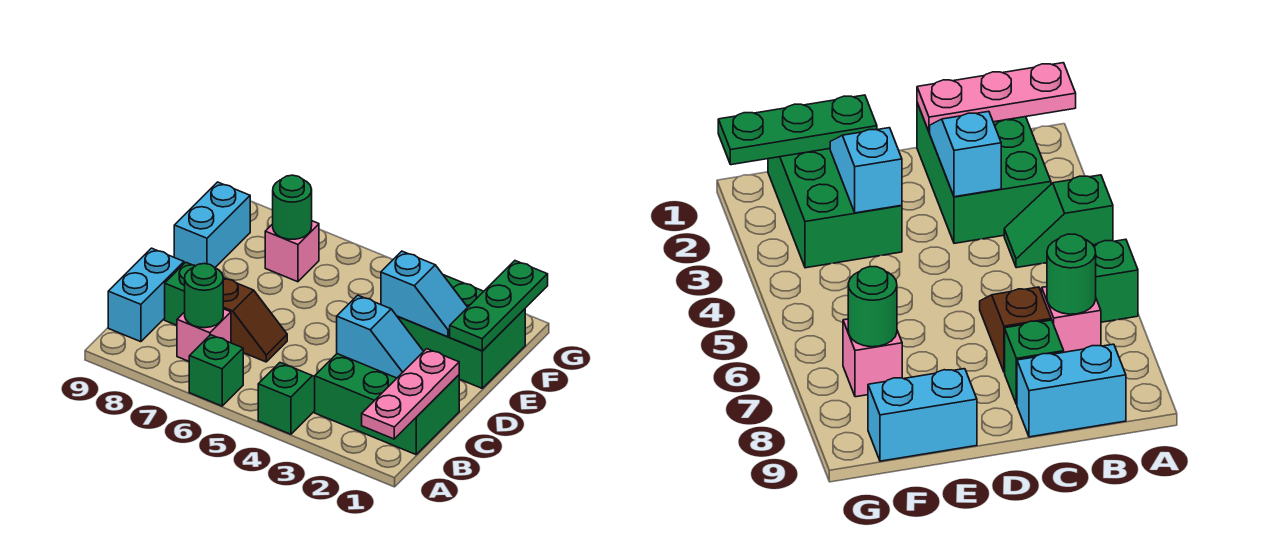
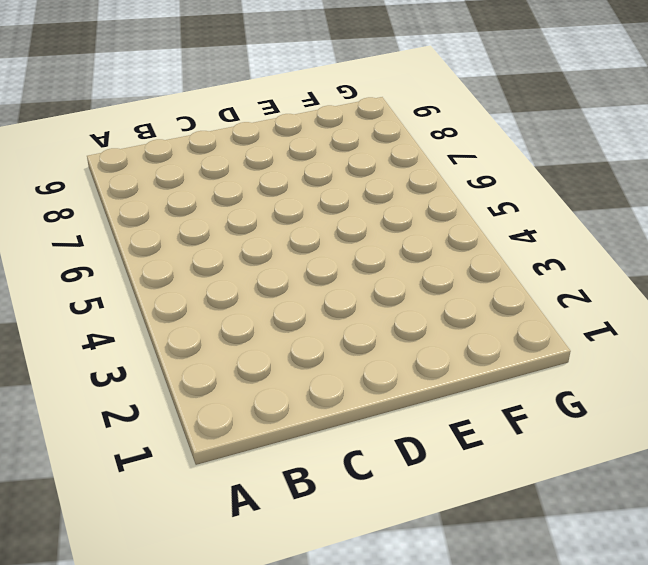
none -> green 1x2 slope [258,363,315,434]
none -> green 1x1 brick [189,335,243,406]
none -> green 2x3 brick [315,354,459,455]

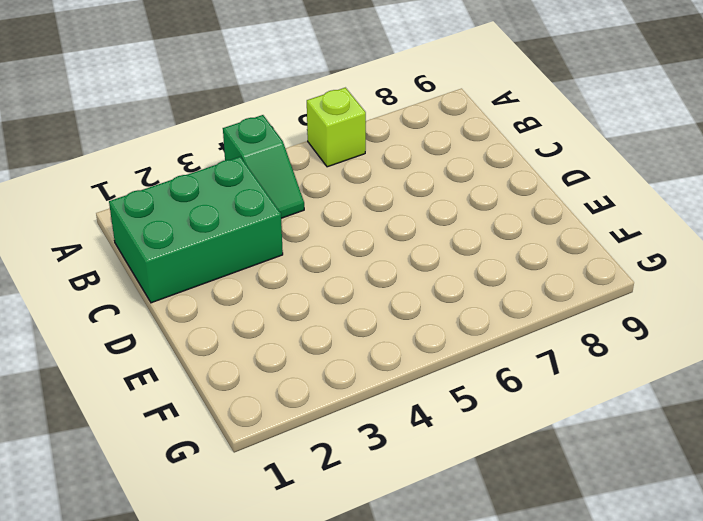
lime 1x1 brick [307,88,366,167] -> green 1x1 brick [189,335,243,406]
none -> pink 1x1 brick [177,309,231,361]
none -> cyan 1x2 brick [108,248,184,342]
none -> brown 1x2 slope [223,278,287,362]

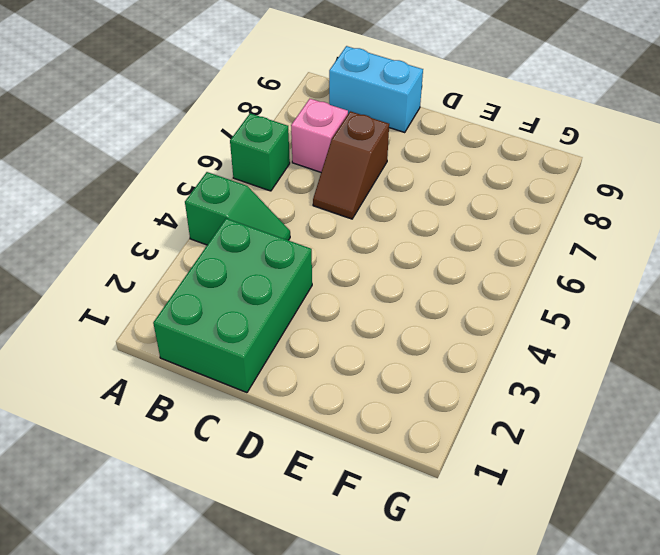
none -> green 1x1 brick [165,262,195,325]
none -> green 2x3 brick [397,275,525,388]
none -> cyan 1x2 brick [174,182,250,267]

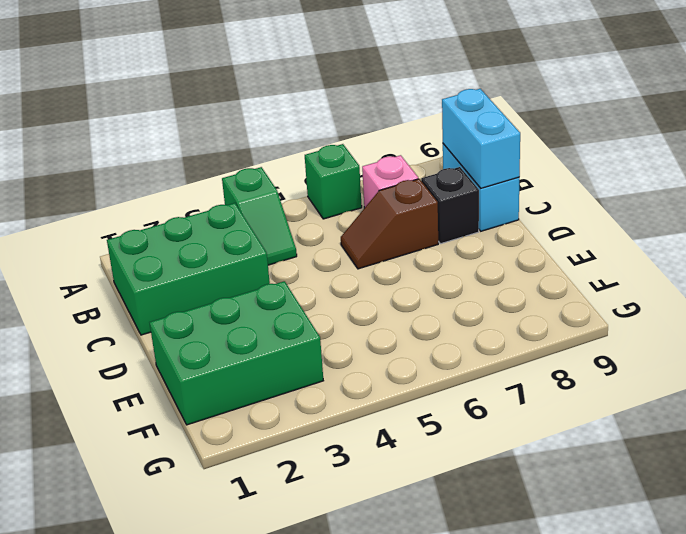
cyan 1x2 brick [442,89,520,188] -> cyan 1x2 brick moved to [174,182,250,267]
black 1x1 brick [421,167,479,244] -> green 1x1 brick [165,262,195,325]
none -> pink 1x1 brick [265,221,319,282]
none -> pink 1x3 plate [362,349,459,439]
none -> green 1x1 round brick [185,264,223,328]

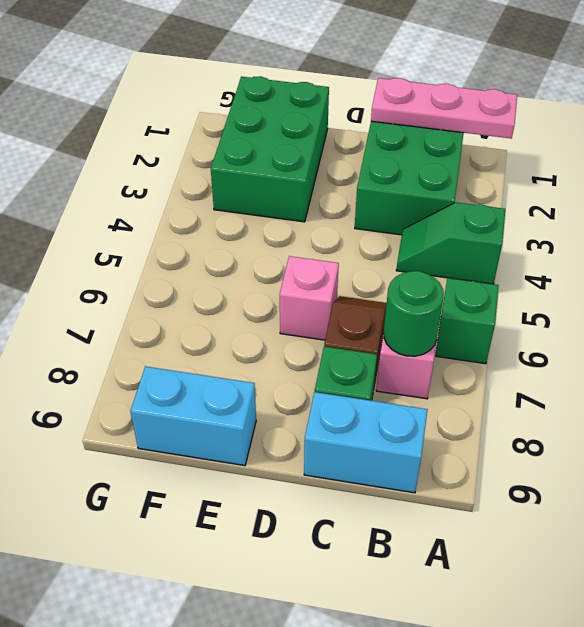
pink 1x1 brick [280,256,339,340] -> pink 1x1 brick moved to [265,221,319,282]
none -> cyan 1x2 slope [337,295,424,378]
none -> green 1x3 plate [450,261,548,351]
none -> cyan 1x2 slope [381,251,468,337]

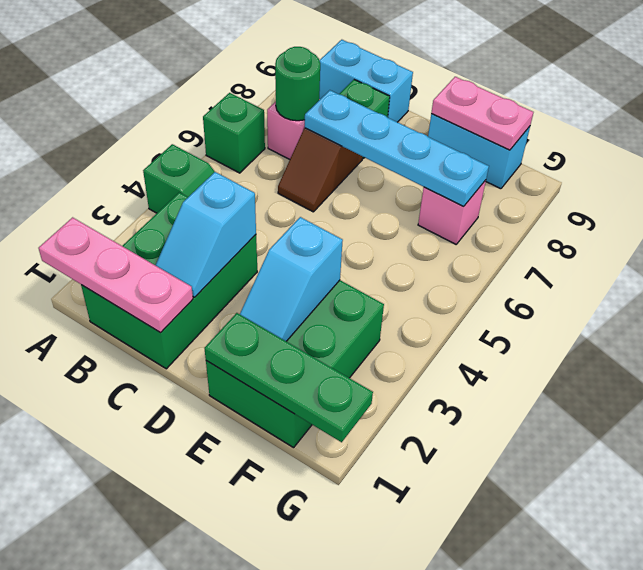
cyan 1x4 plate [305,90,489,206] -> green 1x1 round brick [273,175,312,239]
pink 1x2 plate [431,77,533,150] -> none

